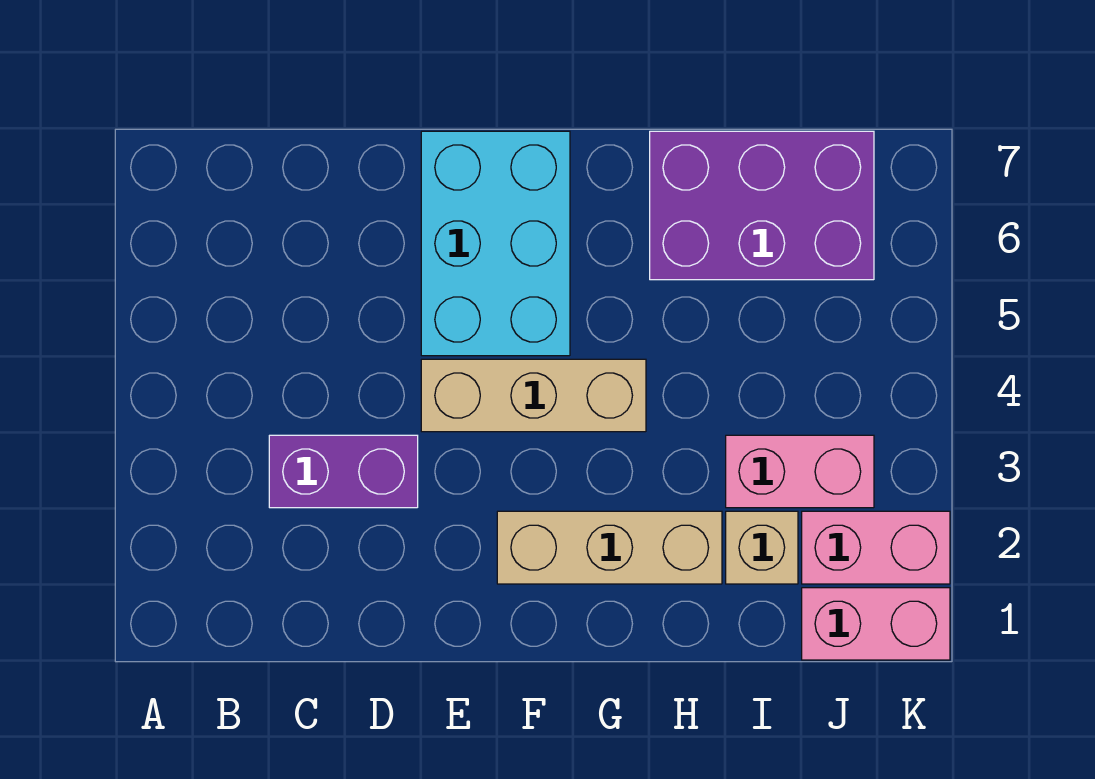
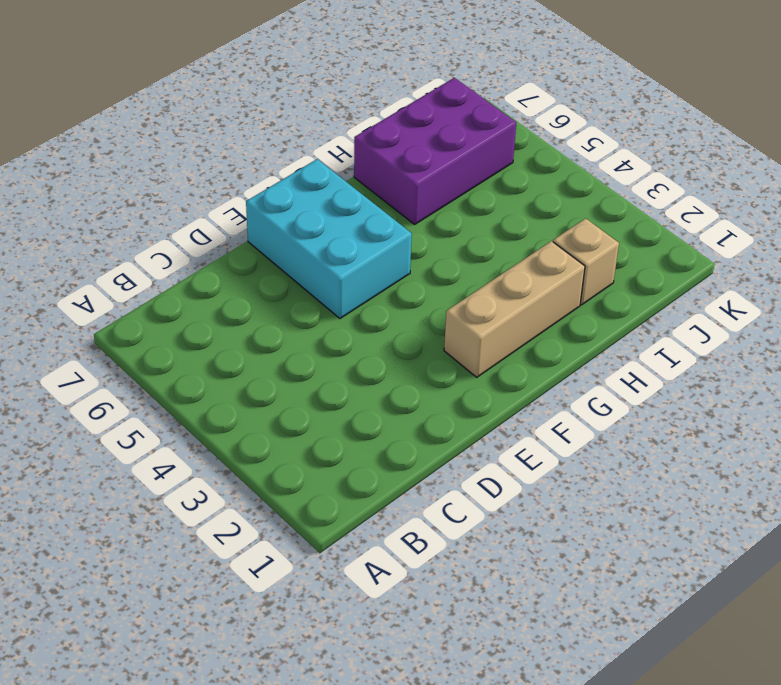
none -> purple 1x2 brick [269,435,418,508]
none -> tan 1x3 brick [421,359,646,432]

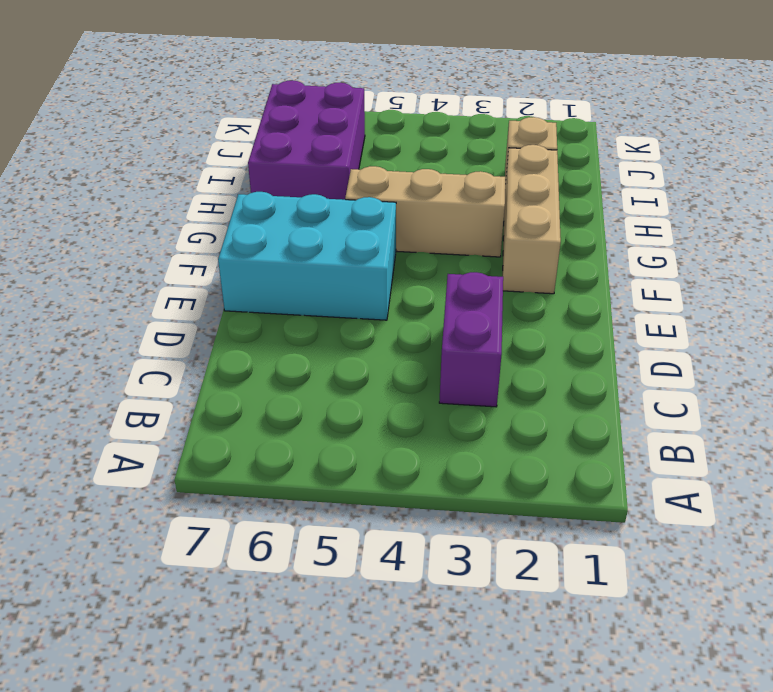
tan 1x3 brick [345,166,505,257] -> tan 1x3 brick turned to [421,359,646,432]
none -> pink 1x2 brick [726,435,874,508]
none -> pink 1x2 brick [802,588,950,660]

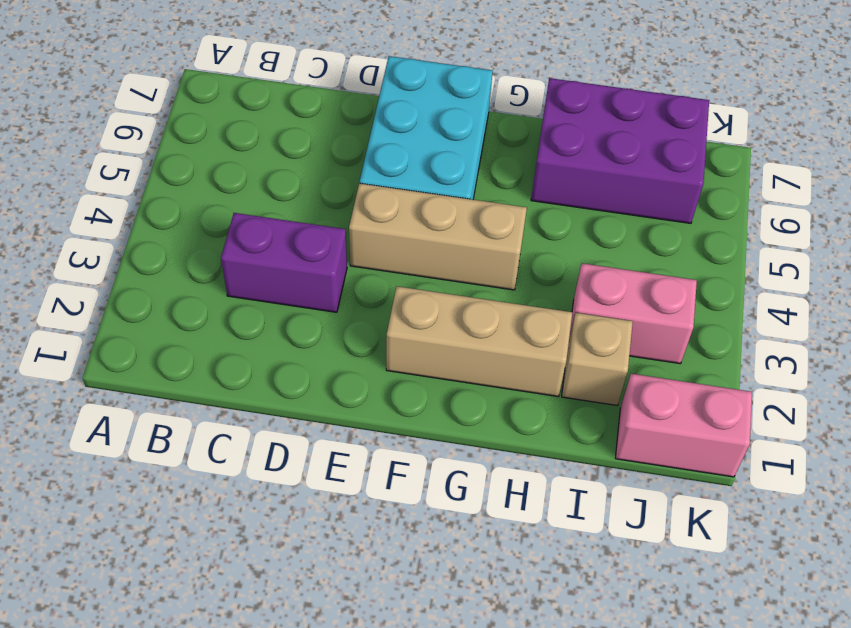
none -> pink 1x2 brick [802,511,950,584]

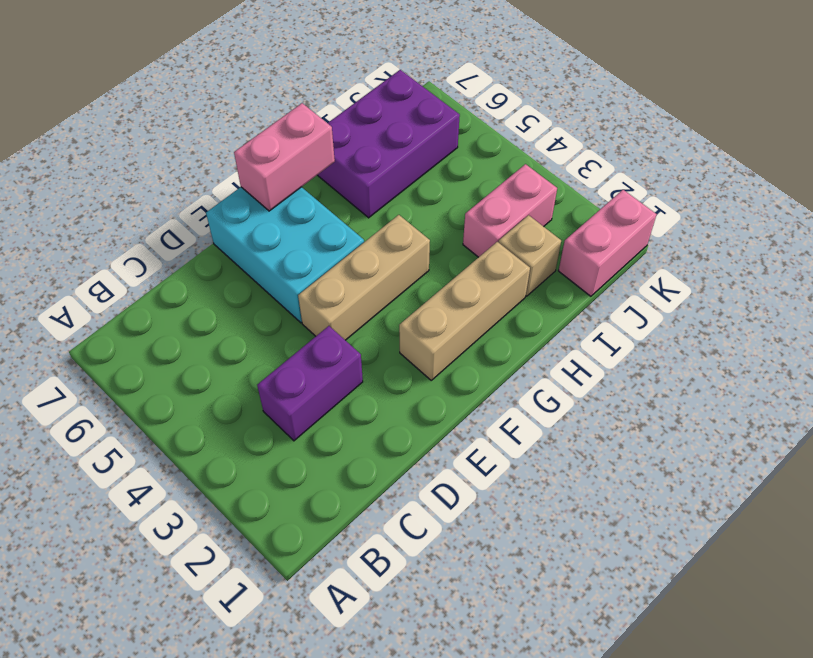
pink 1x2 brick [234,103,335,211] -> pink 1x2 brick moved to [802,511,950,584]

